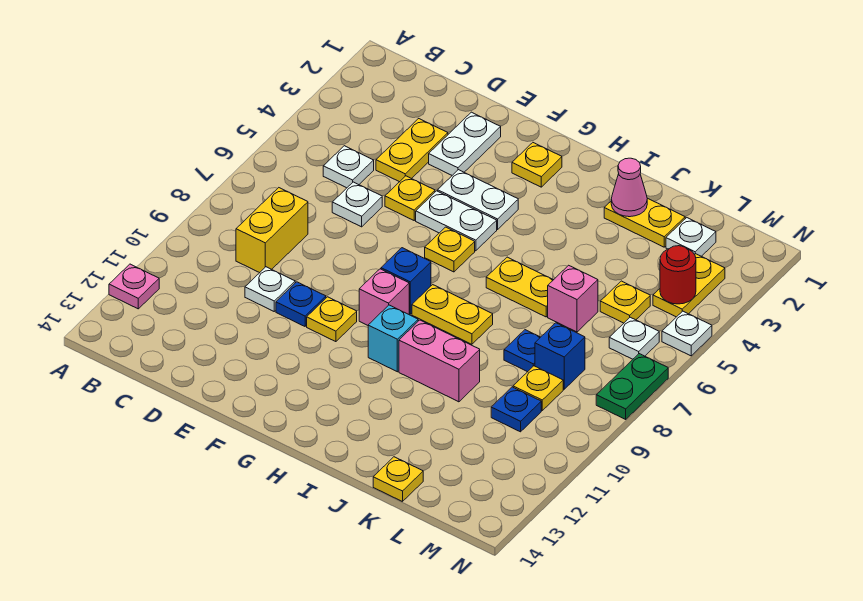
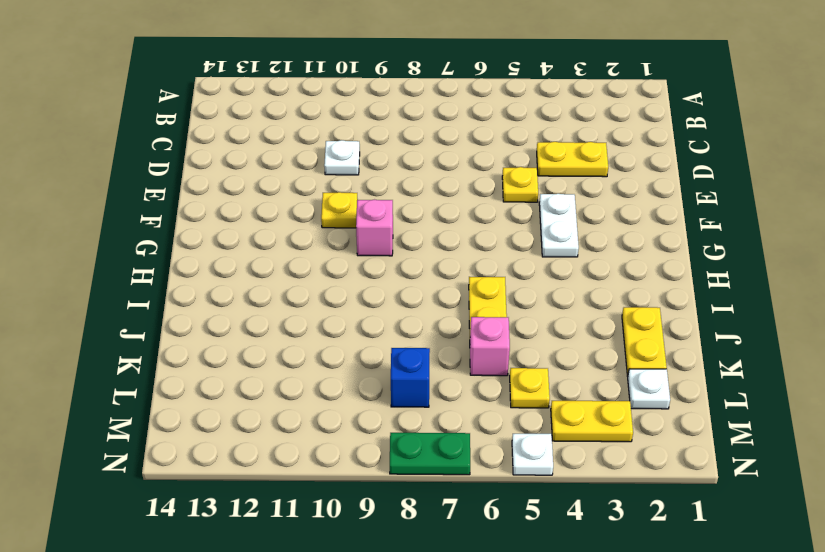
none -> pink 1x1 plate [109,264,159,309]
none -> white 1x1 plate [323,146,374,188]
none -> yellow 1x2 brick [236,188,308,273]
none -> white 1x1 plate [332,182,382,227]

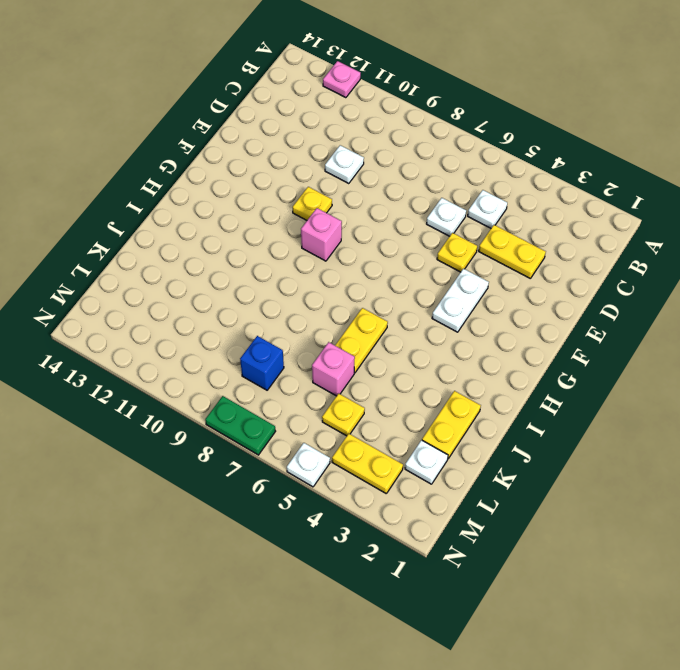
none -> yellow 1x2 brick [236,188,308,273]
none -> white 1x2 plate [429,112,501,175]
none -> blue 1x1 plate [276,282,326,326]
none -> white 1x2 plate [416,191,497,251]

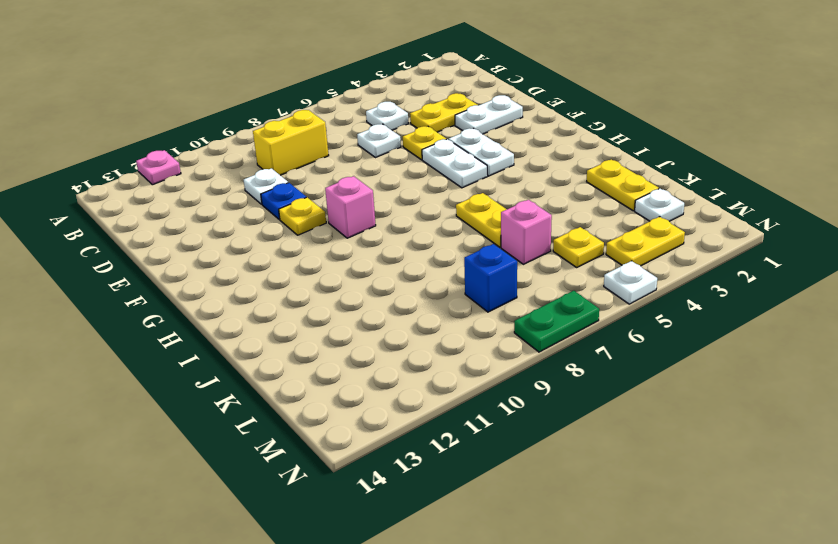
none -> yellow 1x1 plate [512,143,562,187]
none -> yellow 1x1 plate [425,227,475,272]
none -> blue 1x1 brick [381,248,431,314]
none -> yellow 1x2 plate [412,285,493,344]

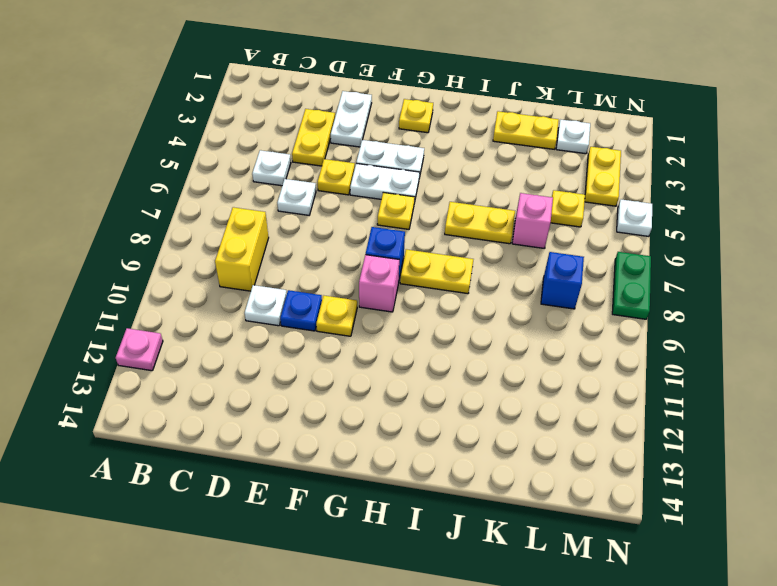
none -> cyan 1x1 brick [368,305,418,372]
none -> pink 1x2 brick [399,320,480,402]
none -> blue 1x1 plate [504,330,540,372]
none -> yellow 1x1 plate [373,457,423,502]

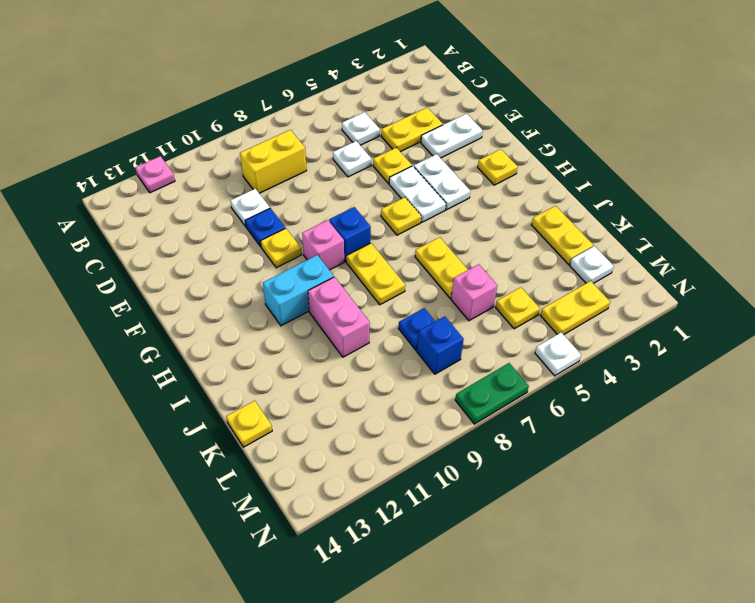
cyan 1x2 brick [263,255,334,326] -> cyan 1x1 brick [368,305,418,372]
none -> yellow 1x1 plate [513,366,563,410]
none -> blue 1x1 plate [491,387,541,432]
none -> white 1x1 plate [609,317,659,359]
none -> pink 1x1 cone [611,158,647,217]

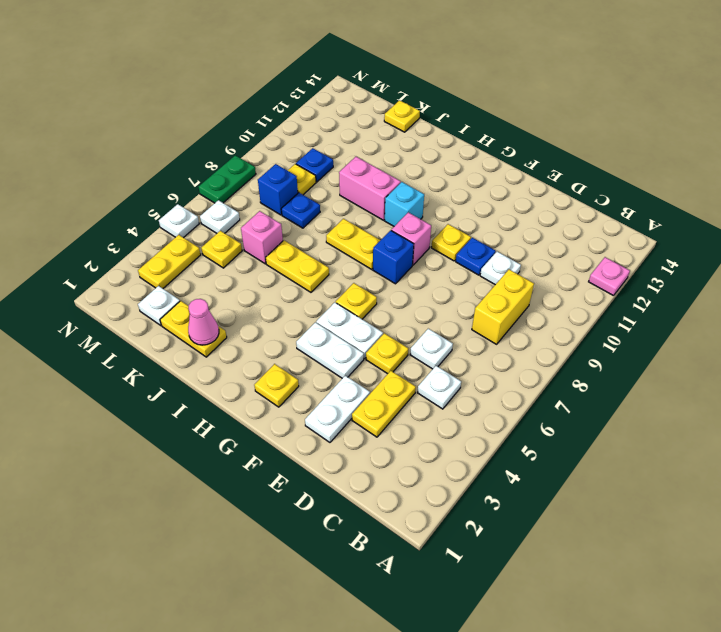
none -> red 1x1 round brick [660,246,696,304]

